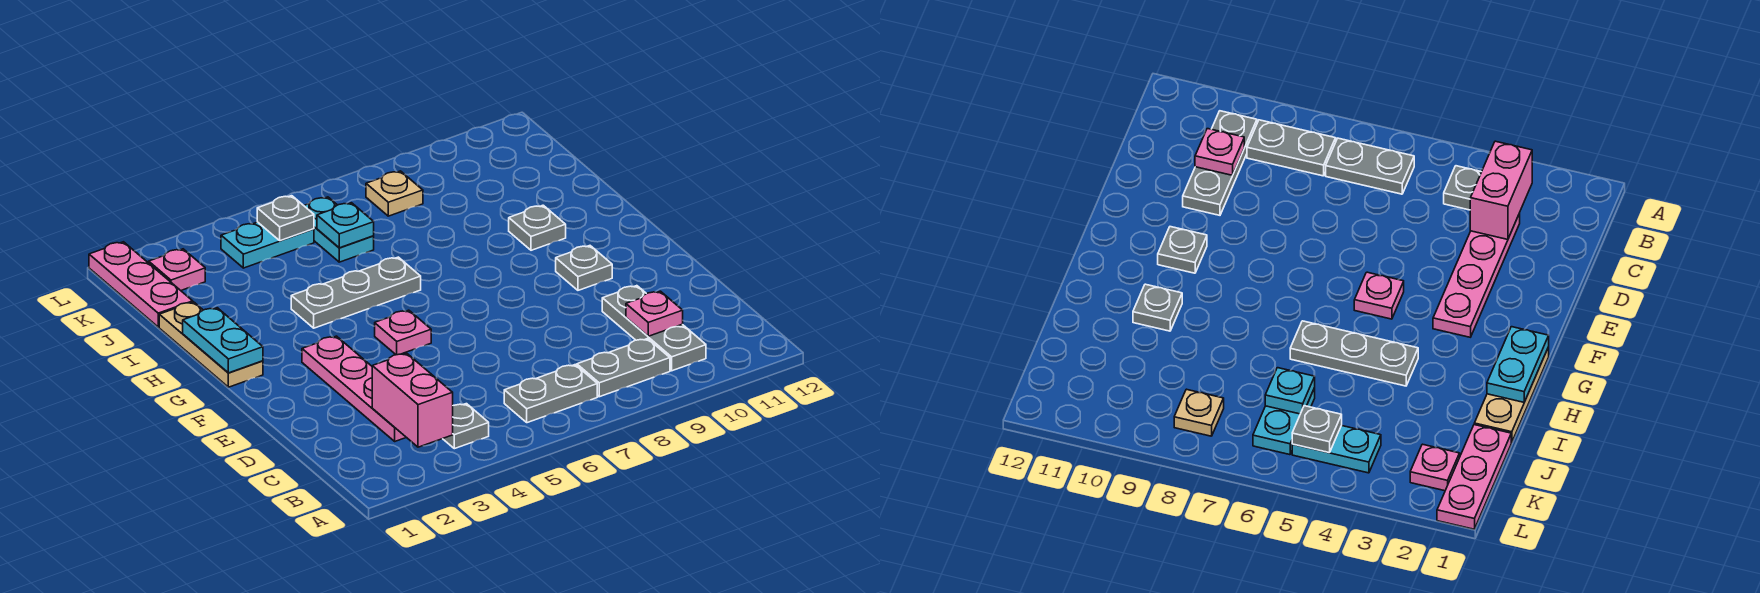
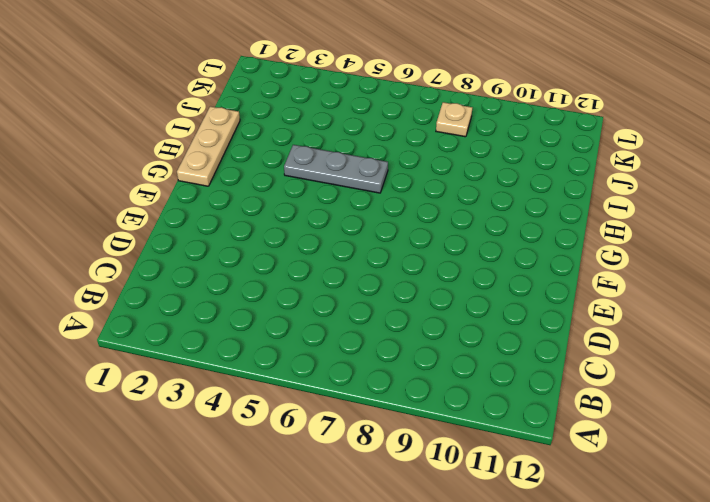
none -> grey 1x1 plate [443,404,489,449]
none -> grey 1x2 plate [504,365,597,423]
none -> grey 1x2 plate [577,339,670,397]

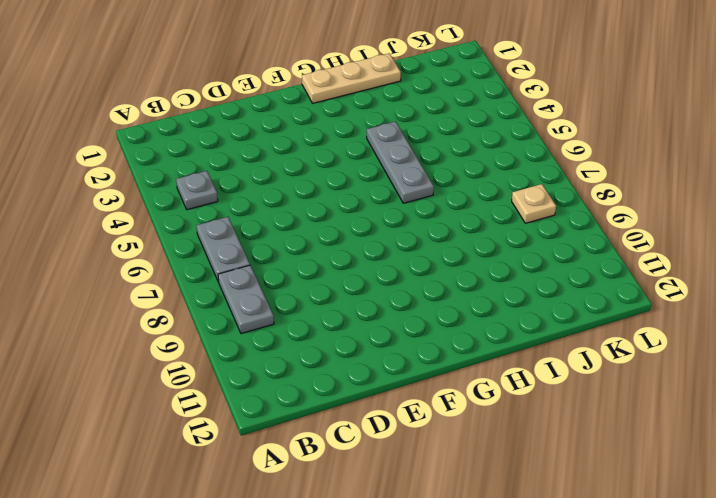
none -> grey 1x3 plate [602,286,706,371]
none -> pink 1x4 plate [302,336,406,441]
none -> pink 1x1 plate [375,310,431,355]

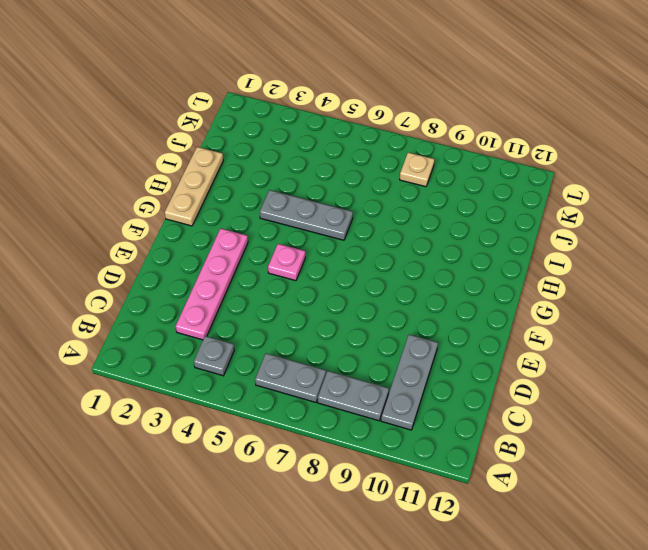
none -> grey 1x1 plate [556,246,612,290]
none -> grey 1x1 plate [509,205,566,250]
none -> pink 1x3 plate [89,242,193,327]

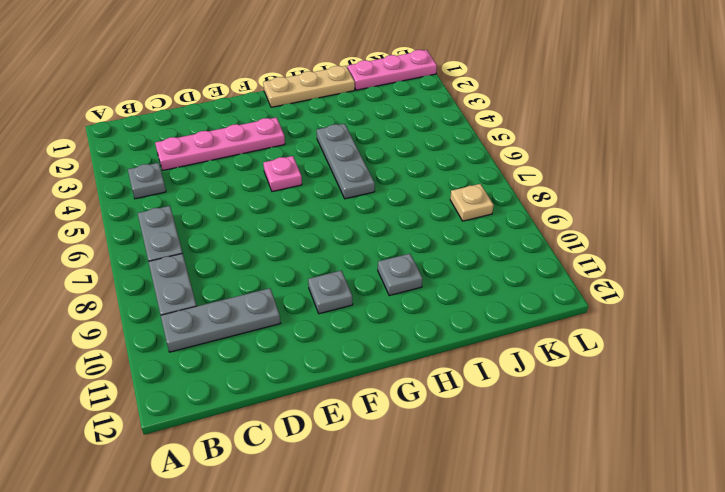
none -> cyan 1x2 plate [304,197,374,262]
none -> pink 1x1 plate [149,249,205,290]
none -> cyan 1x2 plate [221,222,314,268]

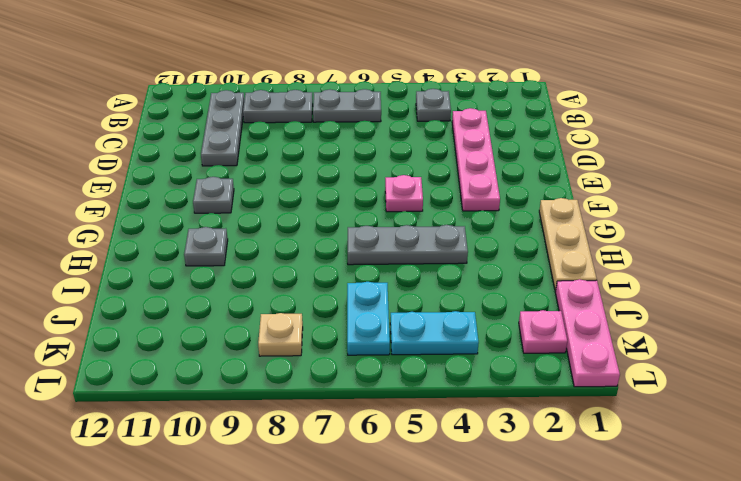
none -> pink 1x2 brick [372,353,453,447]
none -> pink 1x1 plate [626,291,683,336]
none -> cyan 1x2 plate [183,308,263,373]

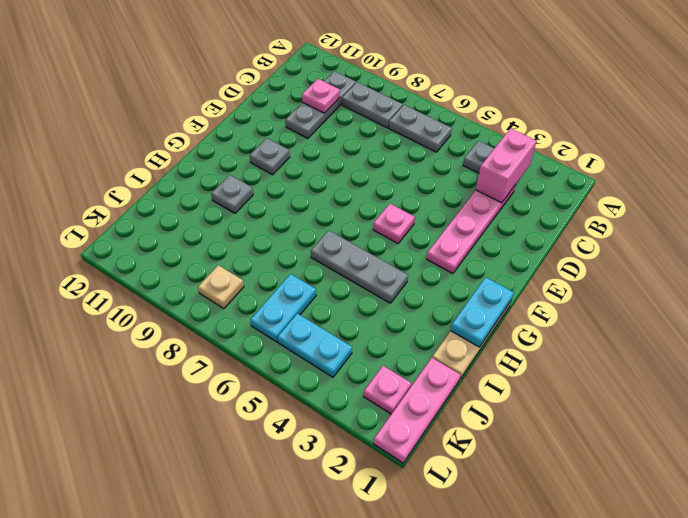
none -> cyan 1x1 plate [317,203,374,248]
none -> grey 1x1 plate [257,196,314,241]

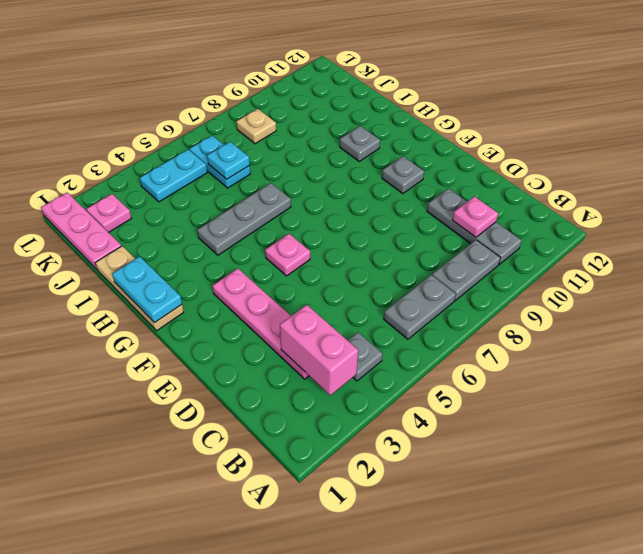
none -> grey 1x1 plate [257,196,314,241]

